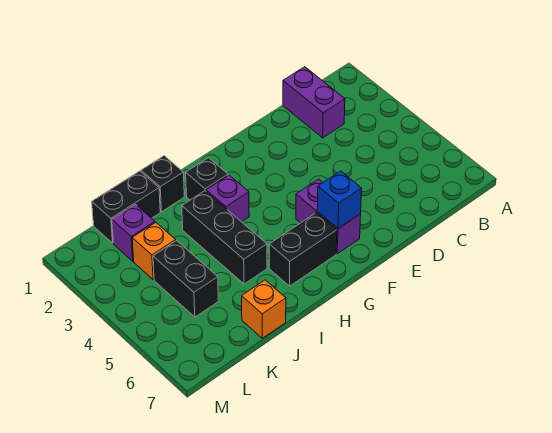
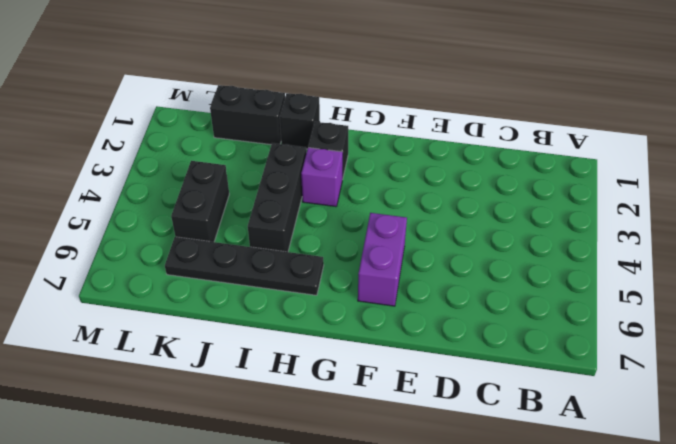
black 1x4 plate [165,237,324,295] -> black 1x2 brick [269,213,337,286]
none -> purple 1x2 brick [283,67,345,138]
none -> orange 1x1 brick [242,280,286,338]
none -> purple 1x1 brick [112,204,155,261]

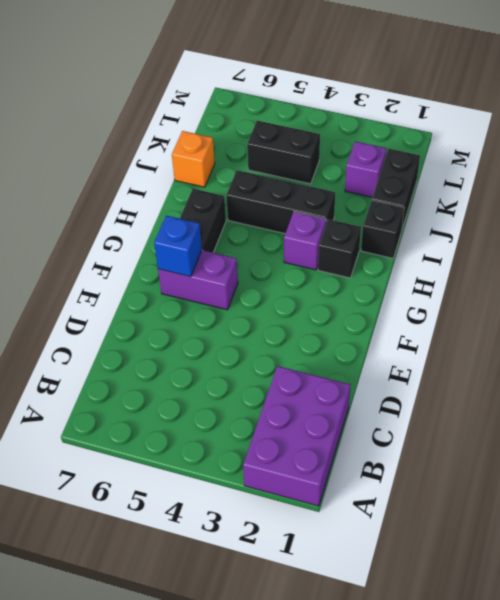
purple 2x3 brick [243,366,350,506] -> purple 1x2 brick [283,67,345,138]
none -> orange 1x1 brick [132,222,176,280]

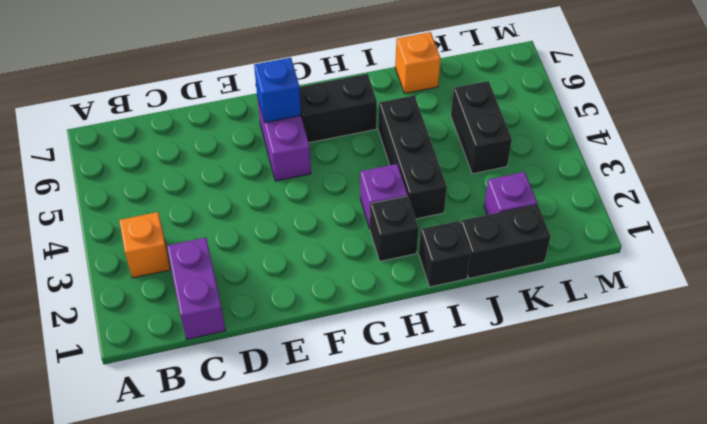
orange 1x1 brick [119,212,171,278] -> orange 1x1 brick moved to [132,222,176,280]

